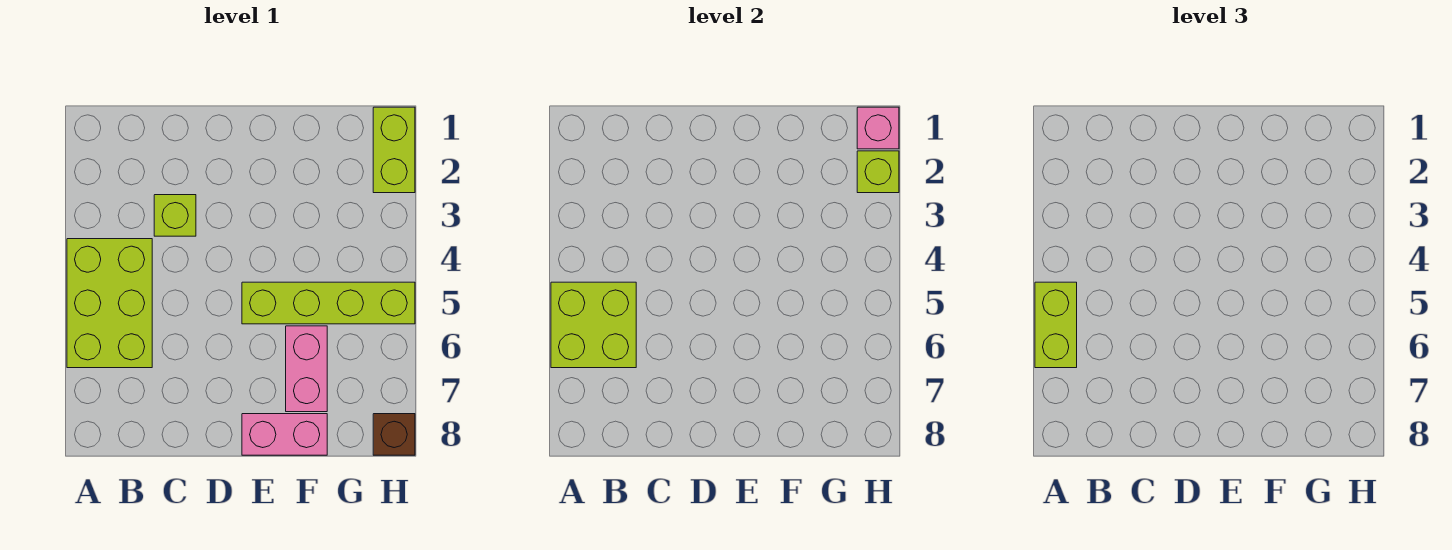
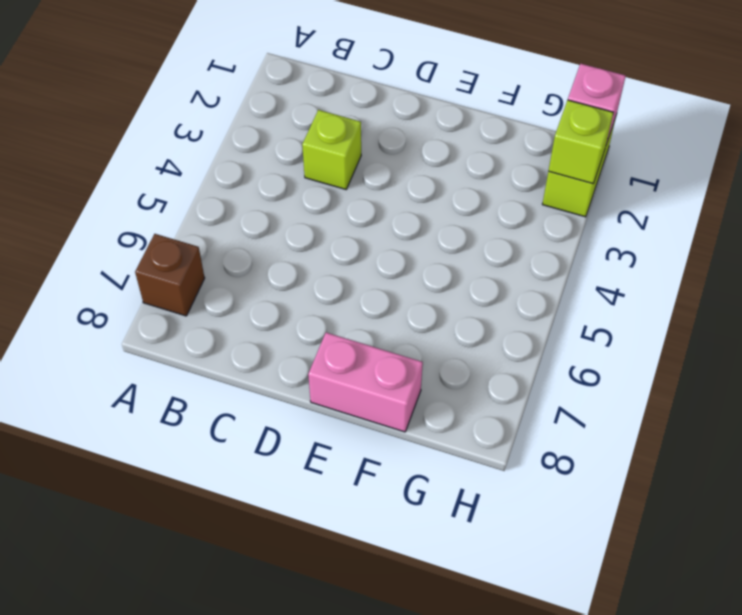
brown 1x1 brick [135,234,205,316] -> brown 1x1 brick moved to [373,414,415,455]
none -> lime 2x3 brick [67,239,152,368]
none -> lime 1x4 brick [242,282,415,324]

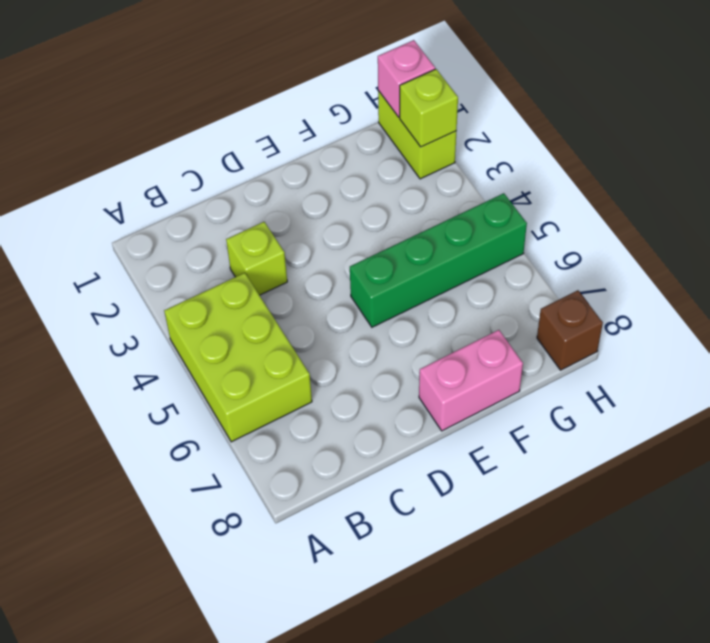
green 1x4 brick [350,193,527,327] -> lime 1x4 brick [242,282,415,324]
none -> pink 1x2 brick [286,326,327,412]
none -> lime 2x2 brick [551,282,636,368]

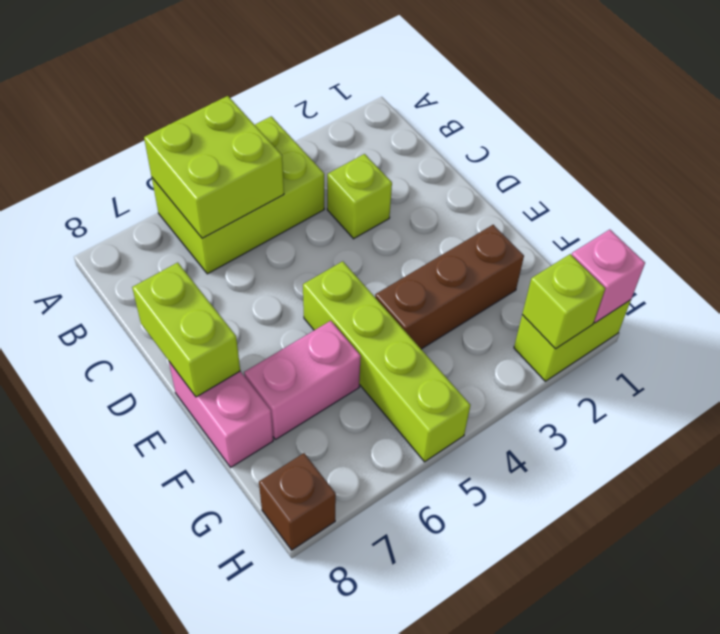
lime 1x2 brick [132,263,240,397] -> lime 1x2 brick turned to [1035,282,1077,368]
brown 1x3 brick [375,225,524,349] -> none

